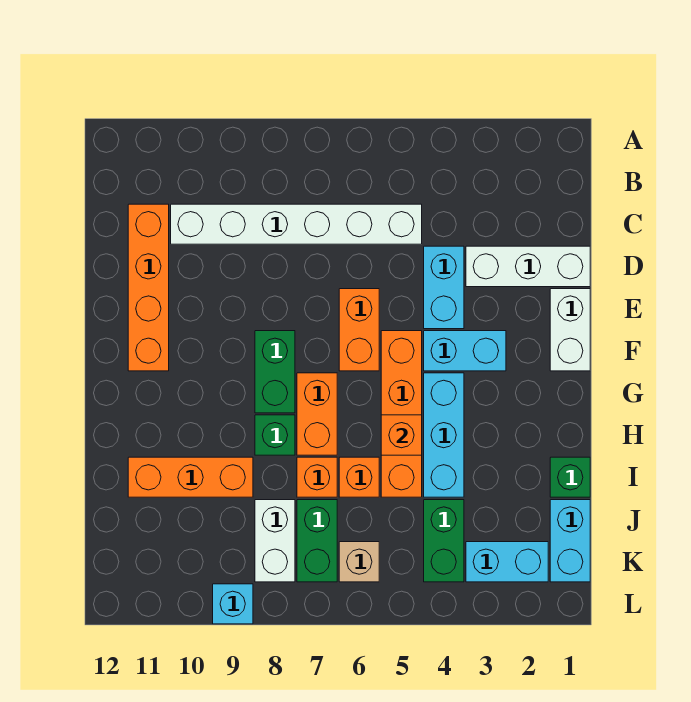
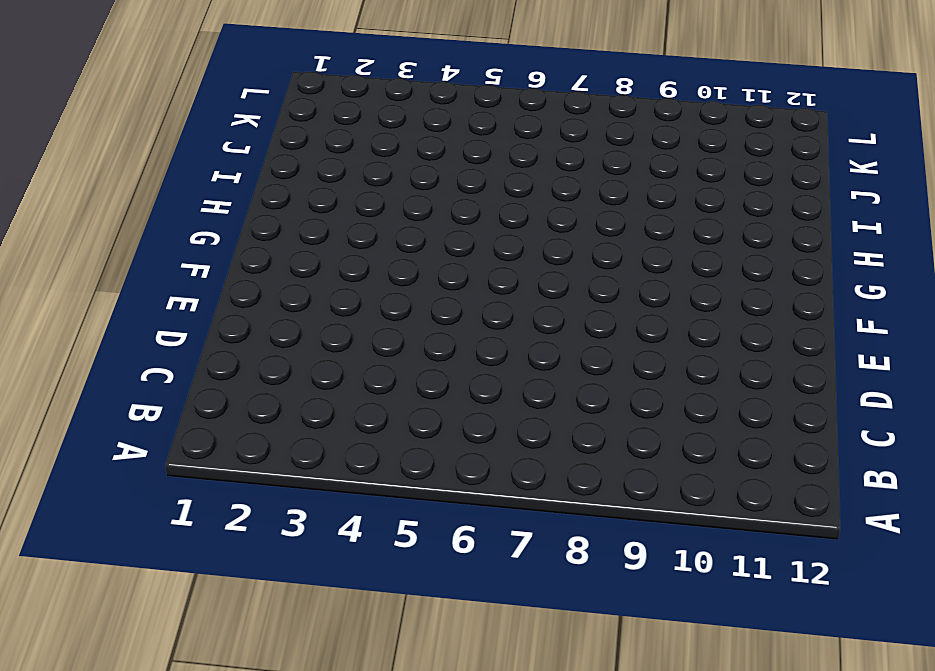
none -> white 1x6 brick [171,204,422,244]
none -> orange 1x4 brick [128,204,169,371]
none -> white 1x3 brick [466,246,590,287]

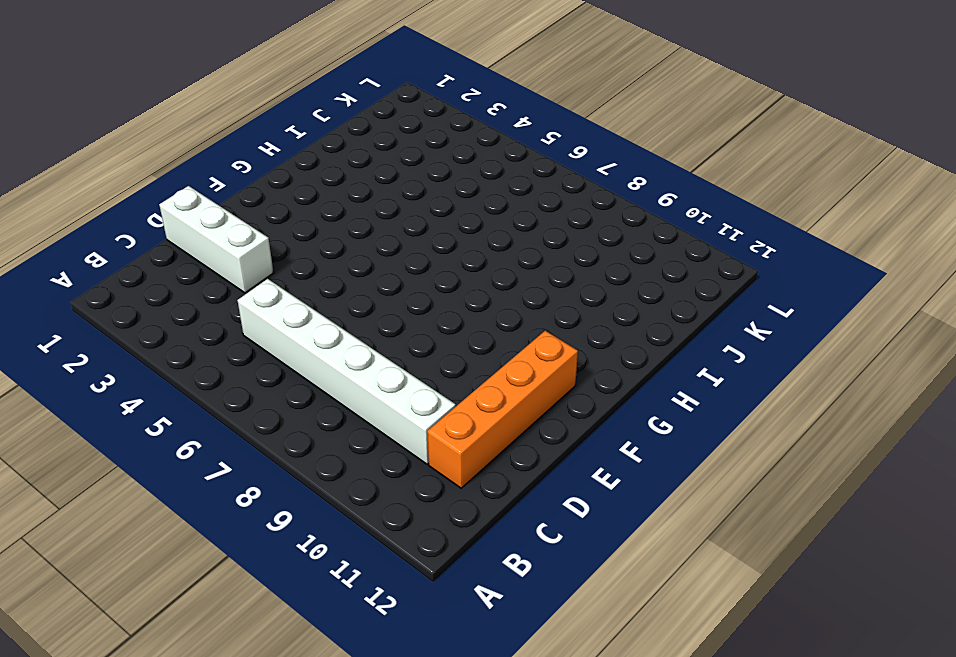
none -> cyan 1x2 brick [424,246,464,329]
none -> white 1x2 brick [550,289,590,371]
none -> orange 1x2 brick [339,289,379,371]

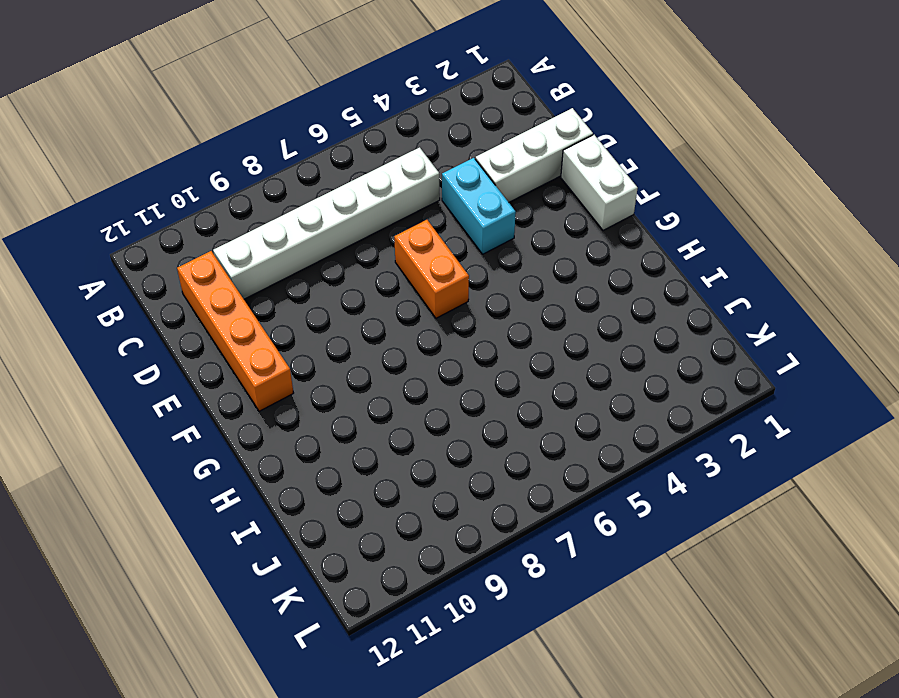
none -> cyan 1x2 brick [424,331,506,371]
none -> orange 1x4 brick [381,331,422,497]
none -> green 1x2 brick [255,331,295,413]

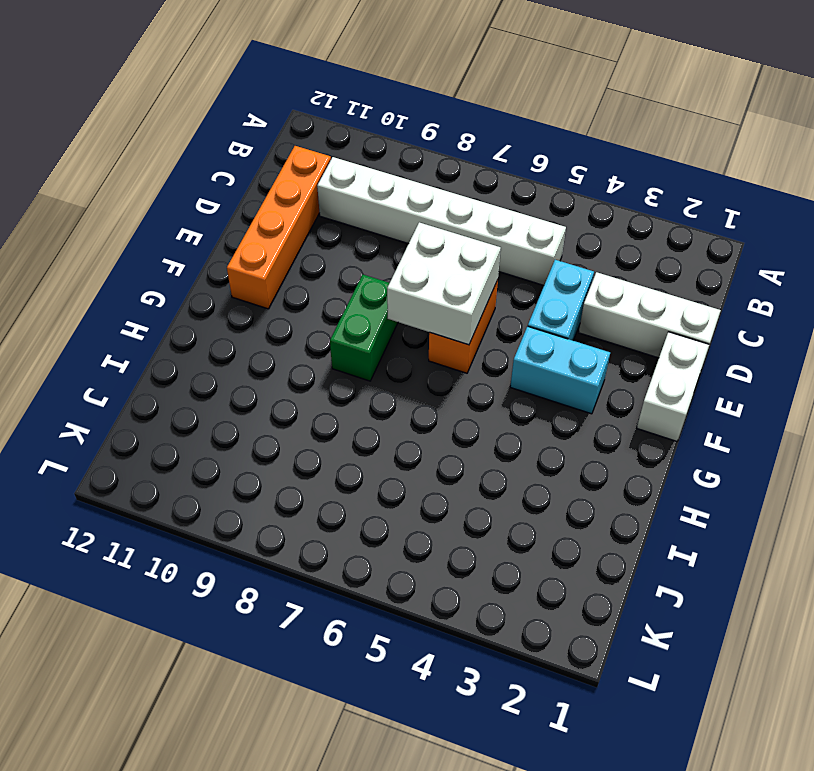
white 2x2 brick [387,222,501,345] -> none
none -> orange 1x4 brick [381,331,422,497]
none -> cyan 1x3 brick [424,373,464,497]
none -> orange 1x2 brick [297,373,337,455]

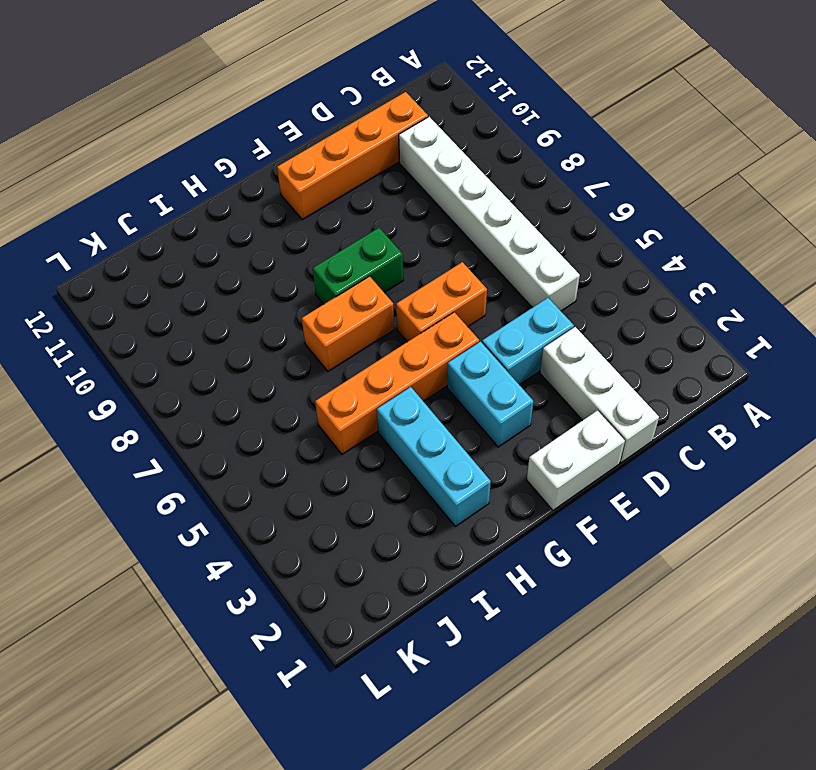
cyan 1x3 brick [377,387,491,526] -> cyan 1x3 brick turned to [424,373,464,497]
none -> green 1x1 brick [255,415,295,455]
none -> green 1x1 brick [550,457,590,497]
none -> orange 1x1 brick [339,457,379,497]

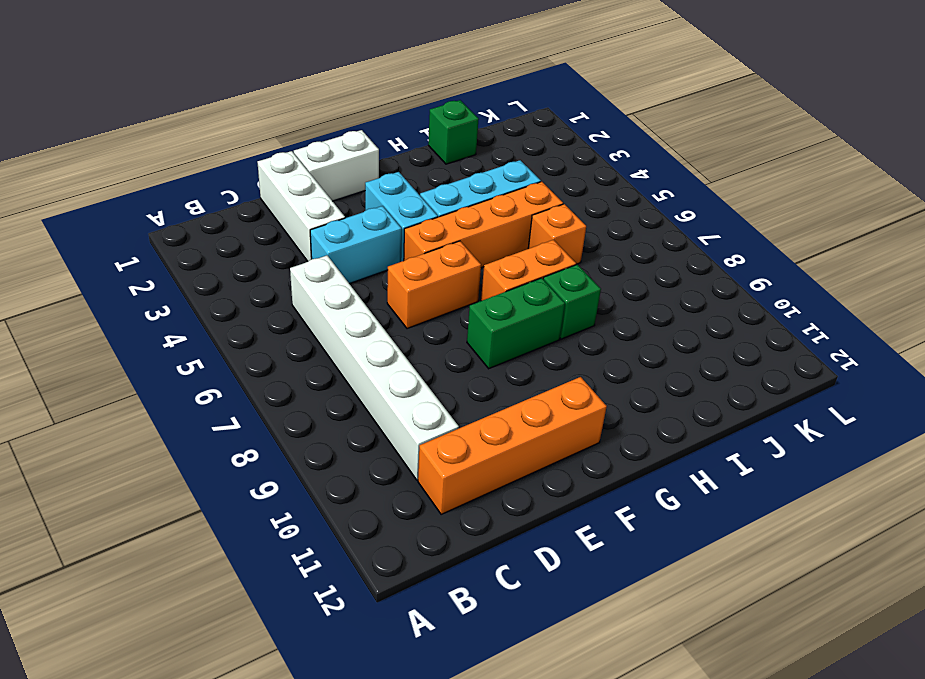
none -> orange 1x1 brick [297,457,337,497]
none -> orange 1x3 brick [128,457,253,497]
none -> cyan 1x2 brick [550,500,590,582]

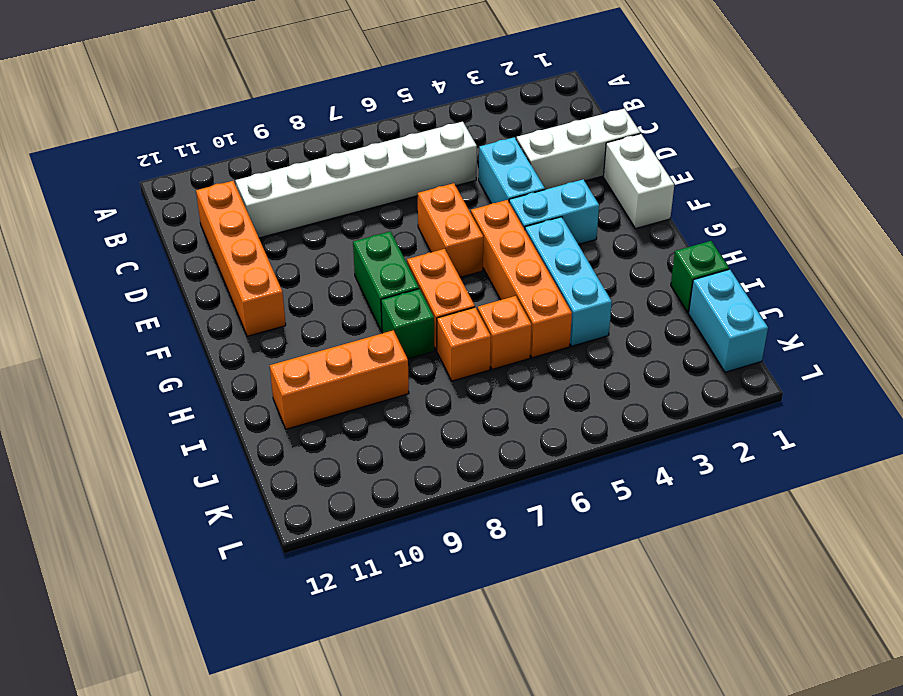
none -> green 1x2 brick [424,500,464,582]
none -> green 1x2 brick [297,500,337,582]
none -> white 1x2 brick [255,500,295,582]

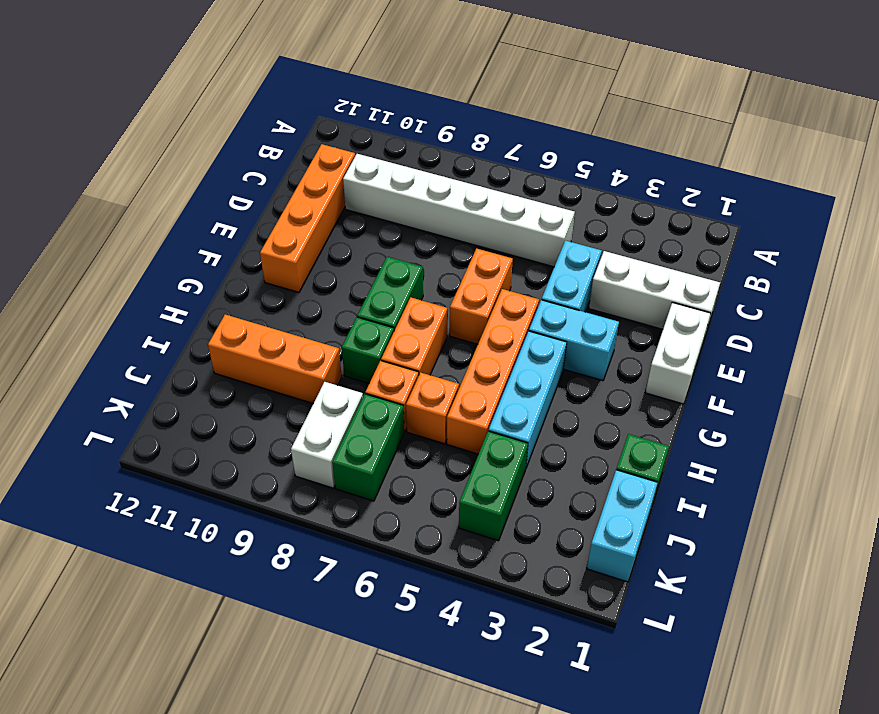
none -> cyan 1x2 brick [466,542,548,582]
none -> tan 1x1 brick [339,542,379,582]
none -> cyan 1x1 brick [213,584,253,624]

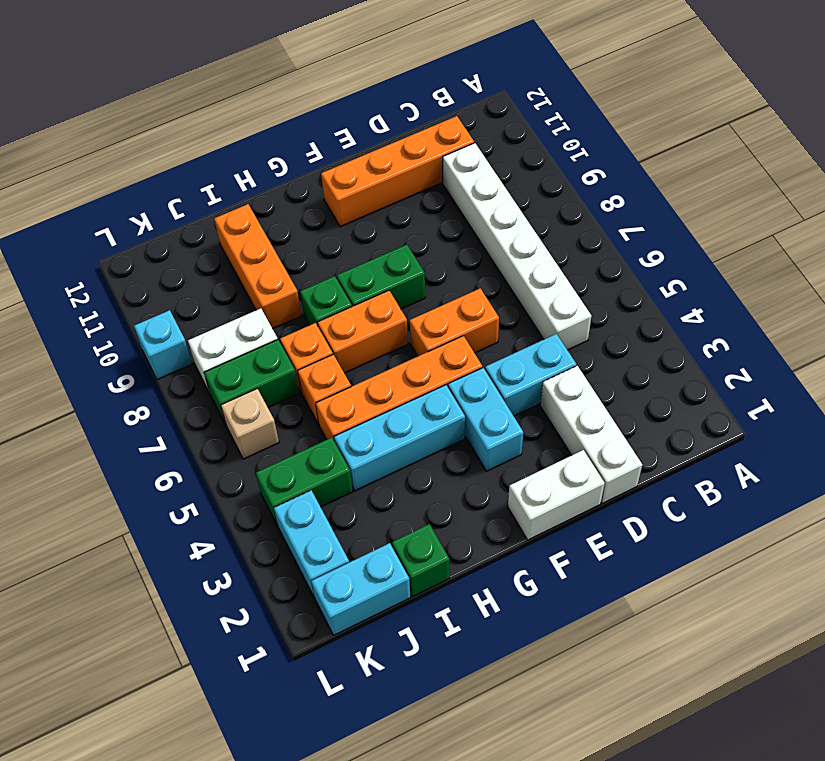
none -> orange 1x1 brick [381,415,422,455]

